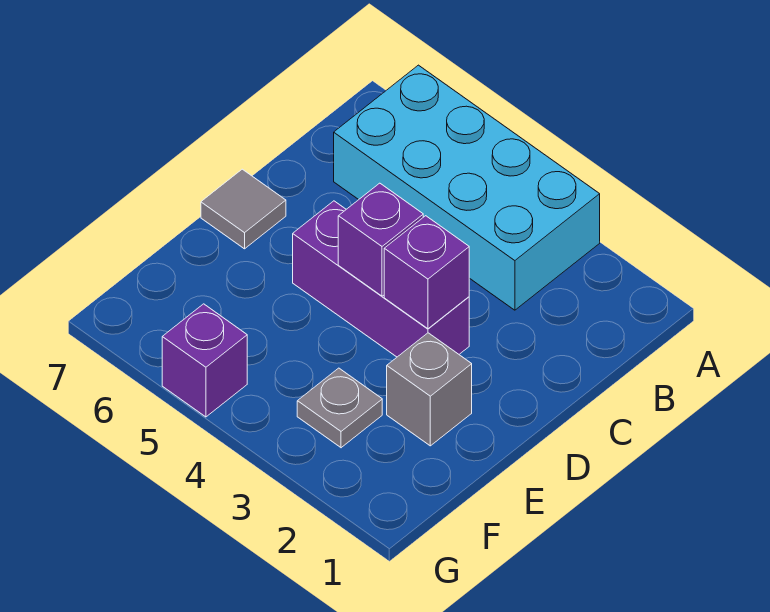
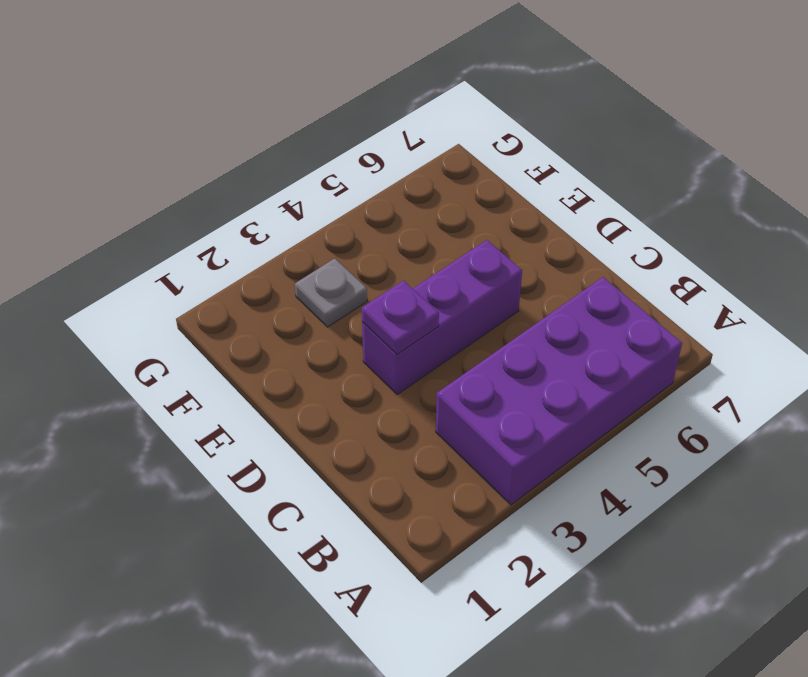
purple 2x4 brick [436,277,682,505] -> cyan 2x4 brick [334,65,600,310]
purple 1x1 plate [362,281,439,354] -> purple 1x1 brick [384,216,469,329]
none -> grey 1x1 tile [201,169,286,249]
none -> grey 1x1 brick [387,333,472,446]

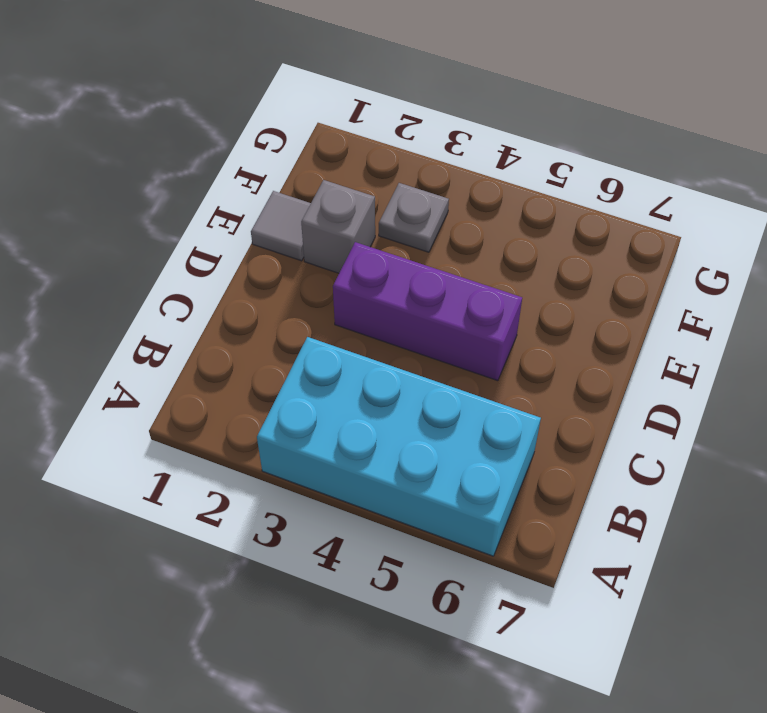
grey 1x1 tile [251,191,311,261] -> grey 1x1 tile moved to [201,169,286,249]
none -> purple 1x1 brick [162,304,247,417]
none -> purple 1x1 brick [384,216,469,329]

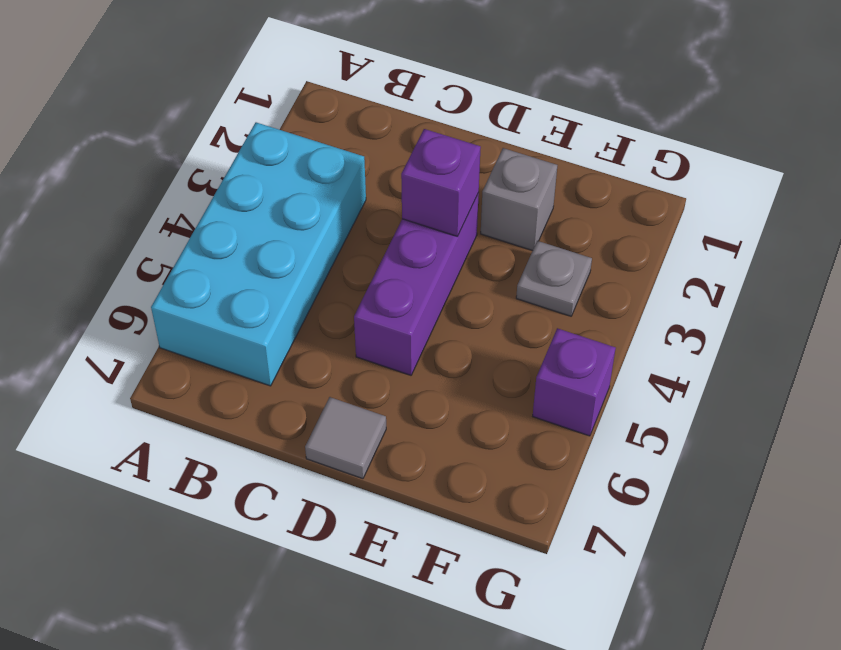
none -> purple 1x1 brick [338,183,423,296]

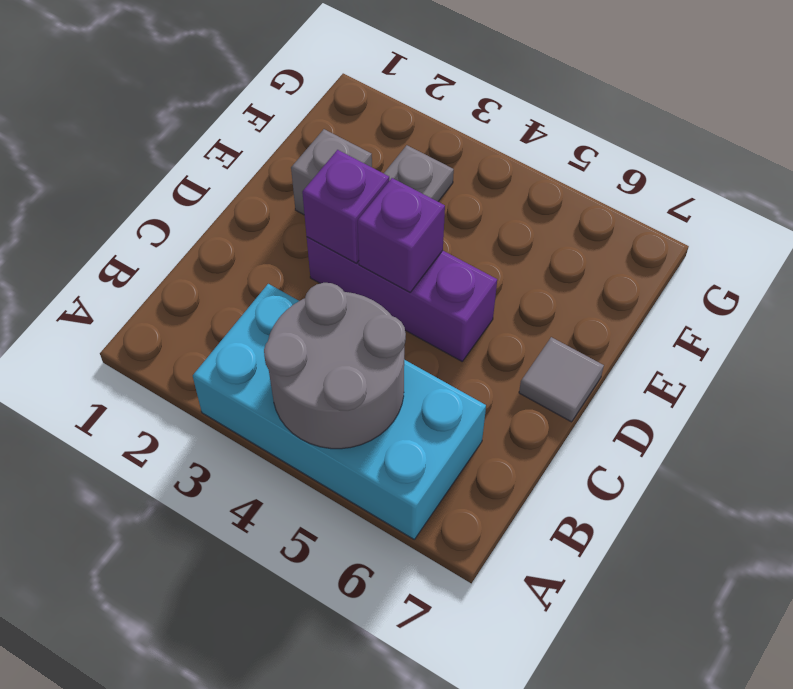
grey 2x2 round brick [264,283,406,449] -> none
none -> purple 1x1 brick [162,304,247,417]

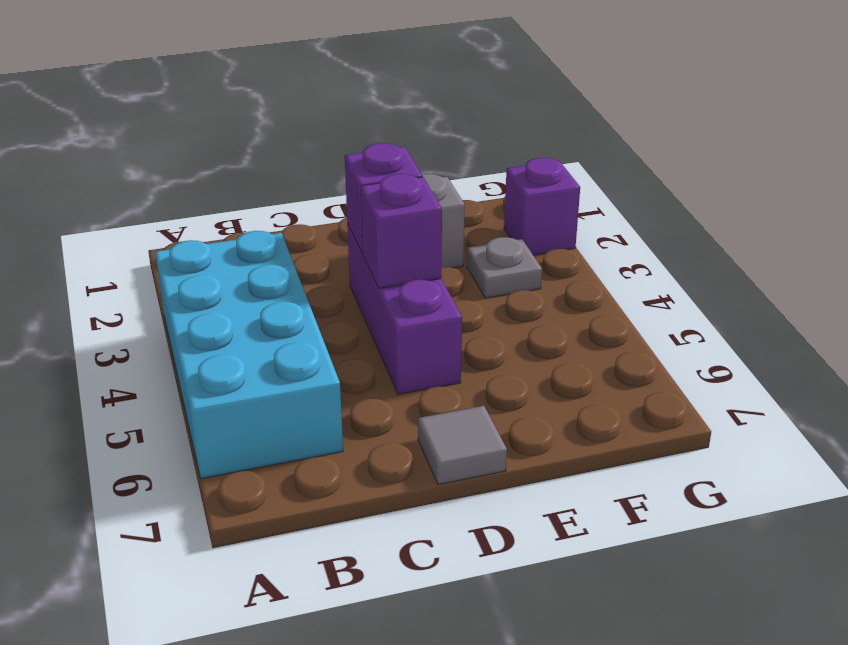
purple 1x1 brick [504,158,580,255] -> purple 1x1 brick moved to [162,304,247,417]

